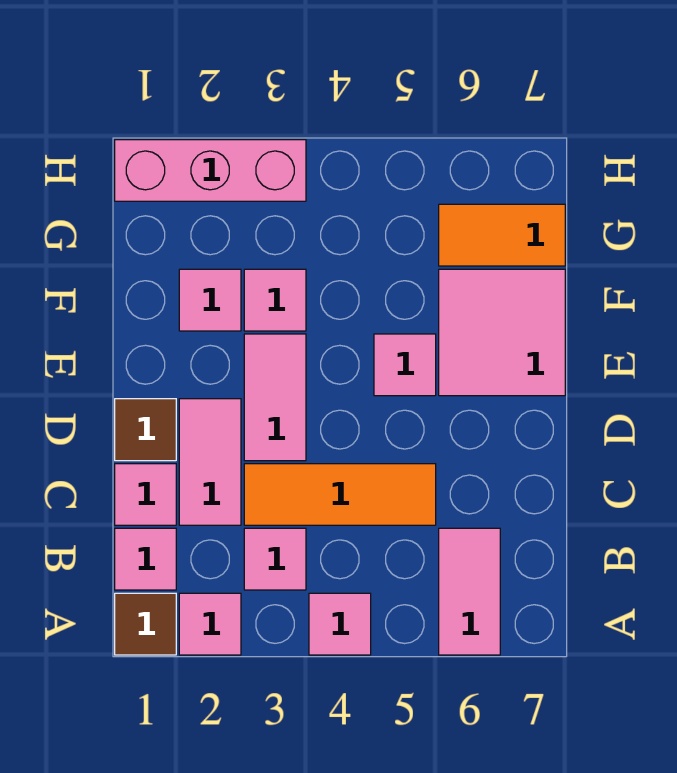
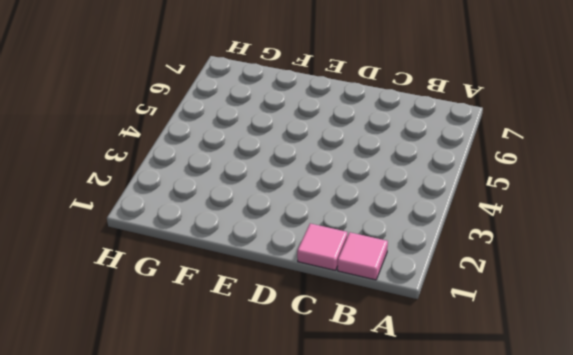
none -> brown 1x1 tile [115,593,176,655]
none -> pink 1x1 tile [179,593,241,655]
none -> pink 1x1 tile [309,593,371,655]

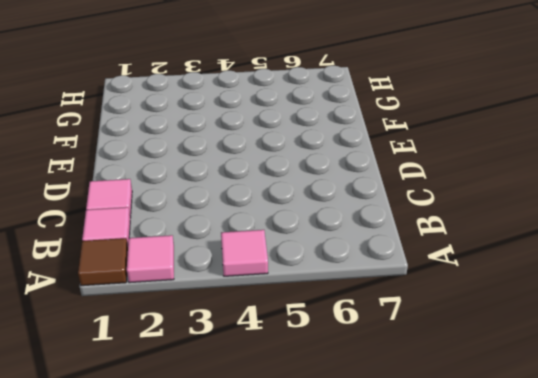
none -> pink 1x2 tile [439,528,500,655]
none -> pink 1x1 tile [244,528,306,590]
none -> pink 1x2 tile [179,399,241,525]

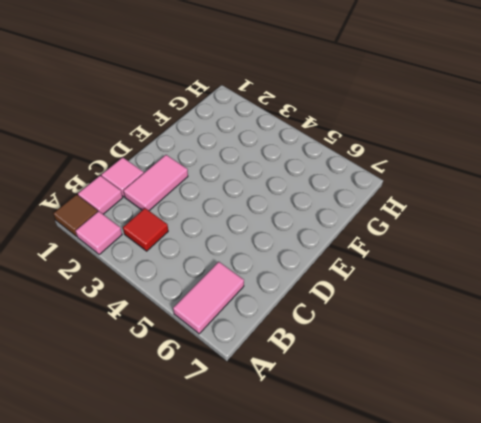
red 1x1 tile [123,208,168,251] -> pink 1x1 tile [244,528,306,590]
none -> pink 1x1 tile [309,593,371,655]
none -> orange 1x3 tile [244,464,436,525]
none -> brown 1x1 tile [115,399,176,461]

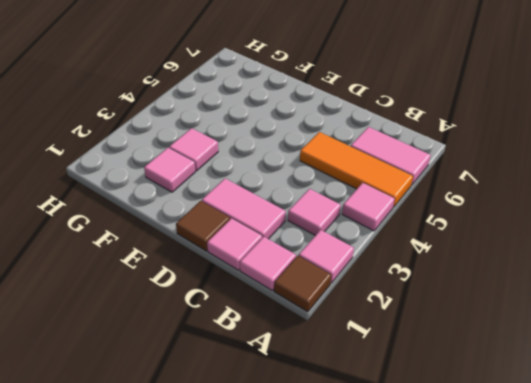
orange 1x3 tile [300,132,413,207] -> orange 1x3 tile turned to [244,464,436,525]
none -> pink 1x2 tile [244,334,306,461]
none -> pink 1x1 tile [374,334,436,396]
none -> pink 2x2 tile [439,269,565,396]

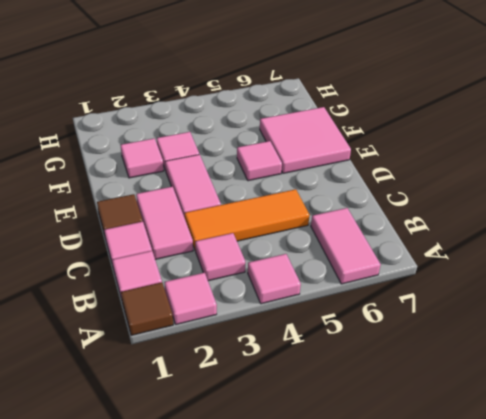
none -> orange 1x2 tile [439,204,565,266]
none -> pink 1x3 brick [115,140,306,201]

